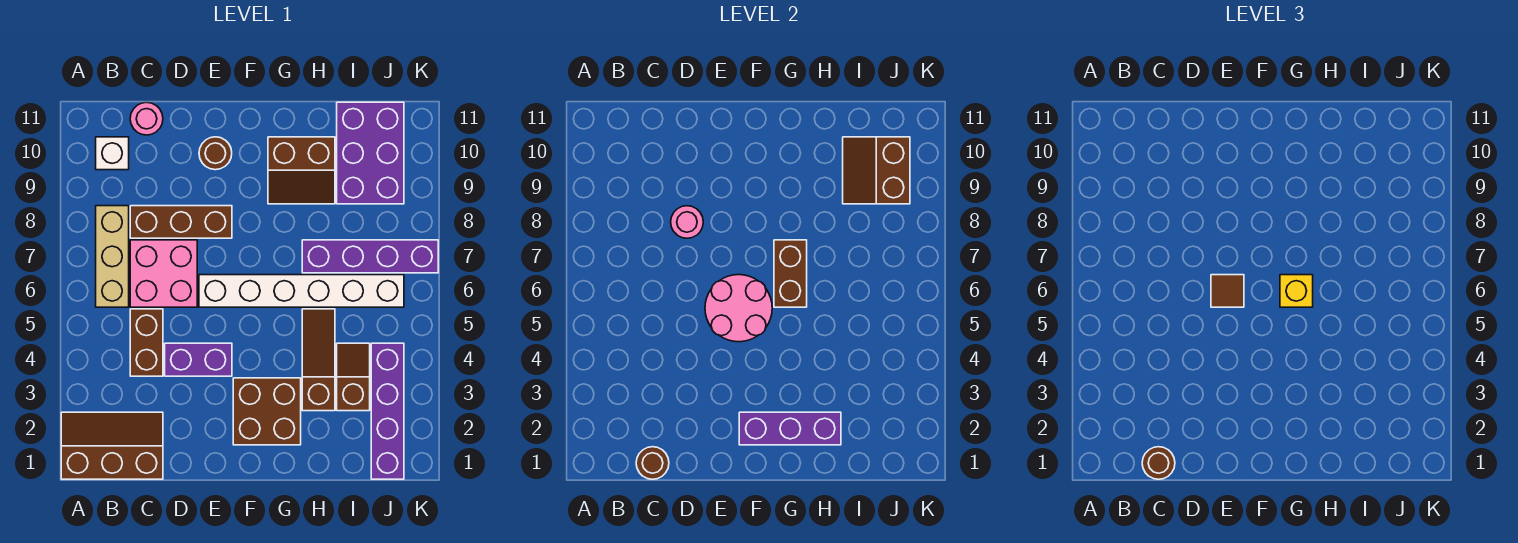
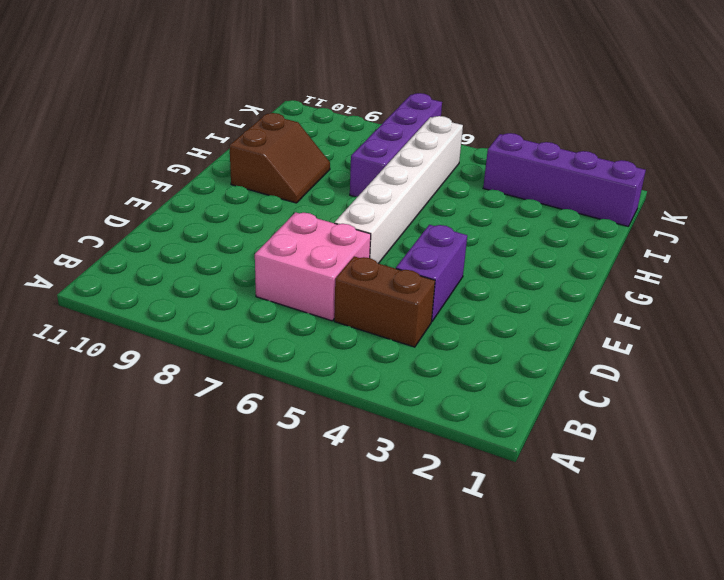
none -> brown 2x3 slope [61,412,163,479]
none -> tan 1x3 brick [96,206,129,307]
none -> white 1x1 brick [96,137,129,170]

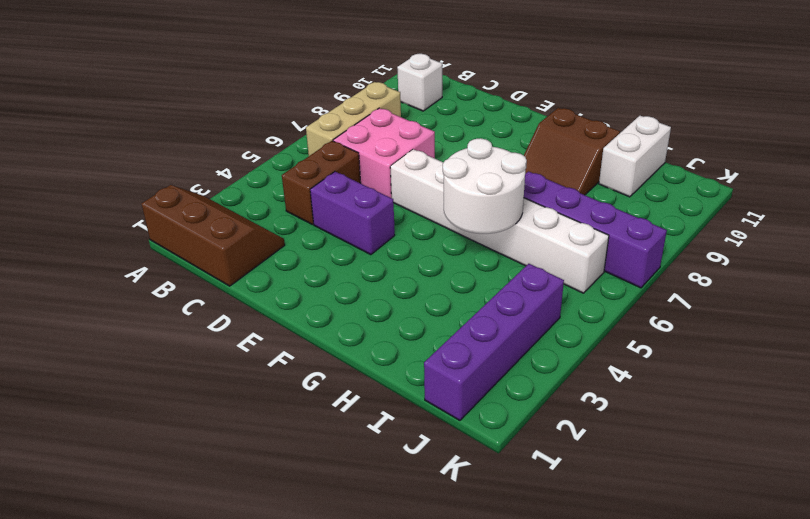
white 2x2 round brick [443,138,527,234] -> brown 1x2 brick [774,240,807,307]
white 1x2 brick [599,116,671,197] -> purple 2x3 brick [337,102,404,204]
none -> brown 1x3 brick [130,206,232,238]
none -> pink 1x1 round brick [130,102,163,135]
none -> brown 1x1 round brick [199,137,232,170]

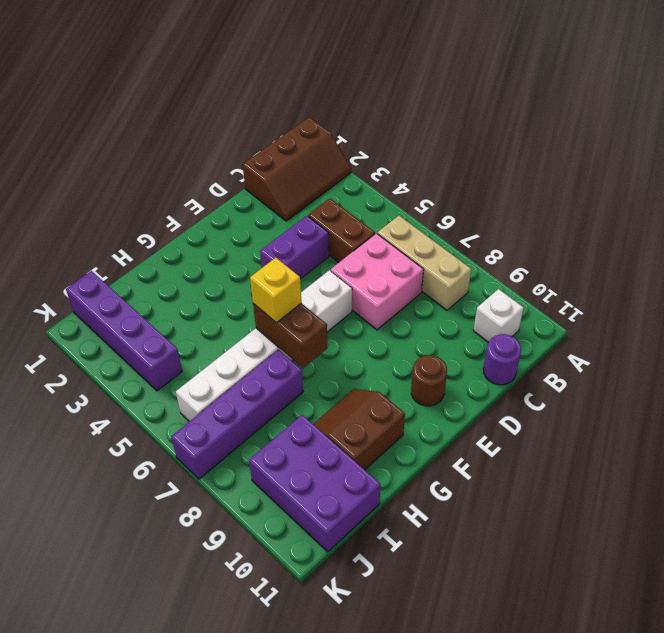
purple 1x1 round brick [483,334,521,385] -> pink 1x1 round brick [130,102,163,135]
none -> brown 1x3 brick [130,206,232,238]
none -> brown 2x2 brick [233,378,301,445]
none -> brown 1x3 slope [302,309,335,411]

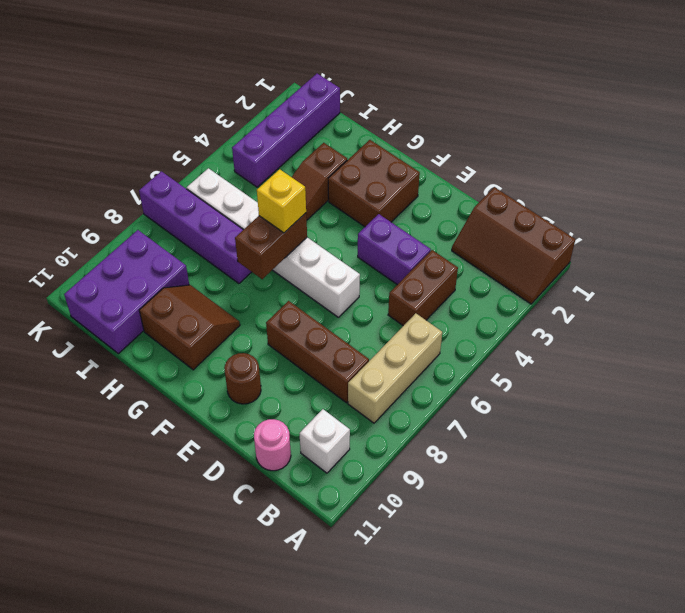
none -> pink 2x2 brick [130,240,197,307]
none -> brown 1x2 slope [337,343,370,411]
none -> brown 1x1 round brick [636,447,669,479]

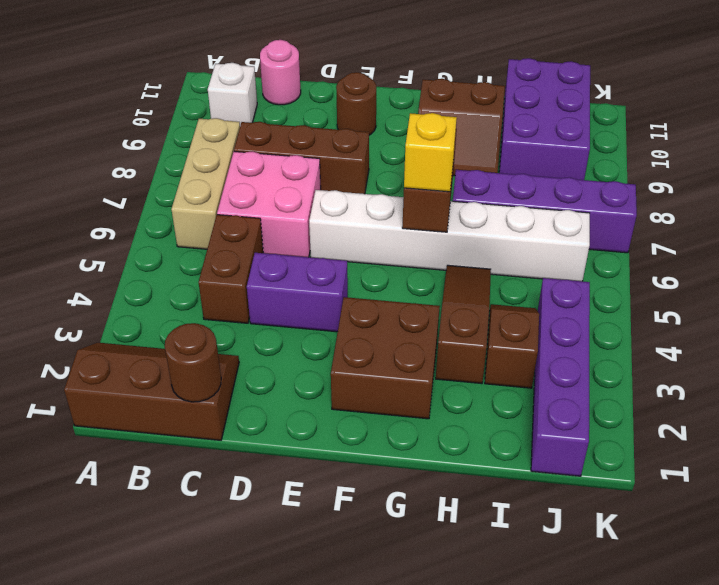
none -> pink 1x1 round brick [671,206,703,238]
none -> pink 2x2 round brick [705,275,772,342]
none -> purple 1x3 brick [739,412,841,445]

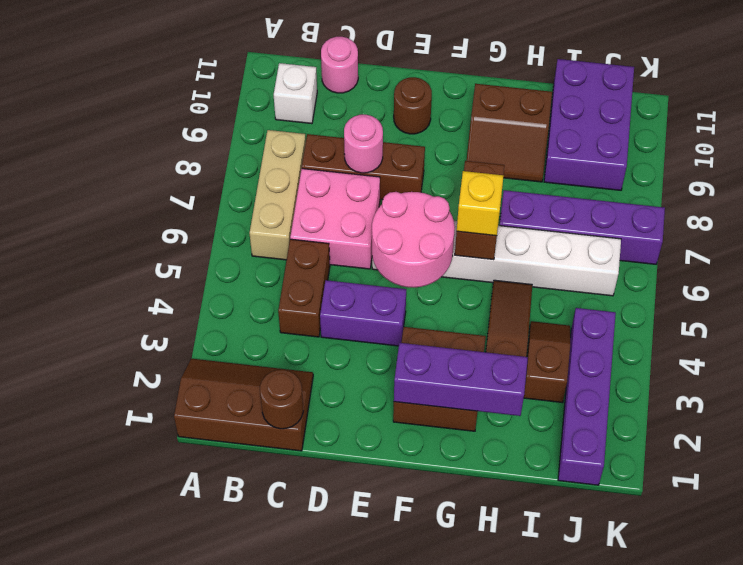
none -> brown 2x2 slope [843,137,910,204]
none -> brown 1x1 round brick [1142,447,1175,479]
none -> brown 1x1 tile [1211,275,1244,307]

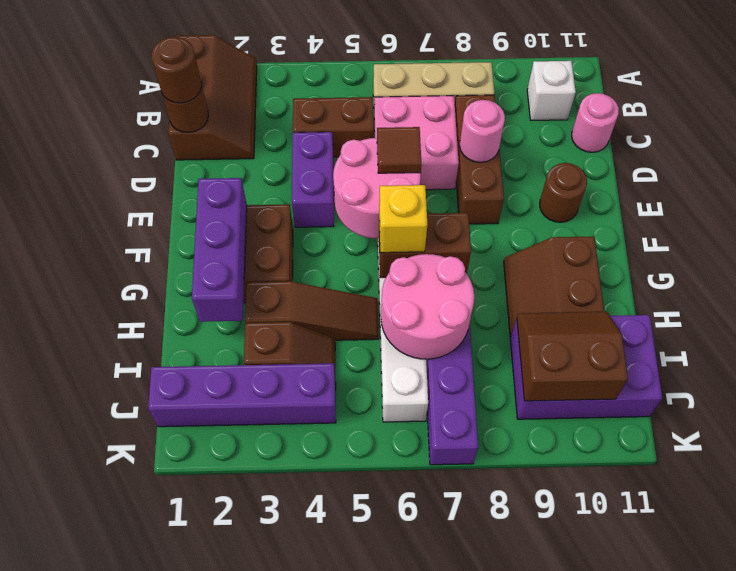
pink 2x2 round brick [381,254,474,359] -> none

